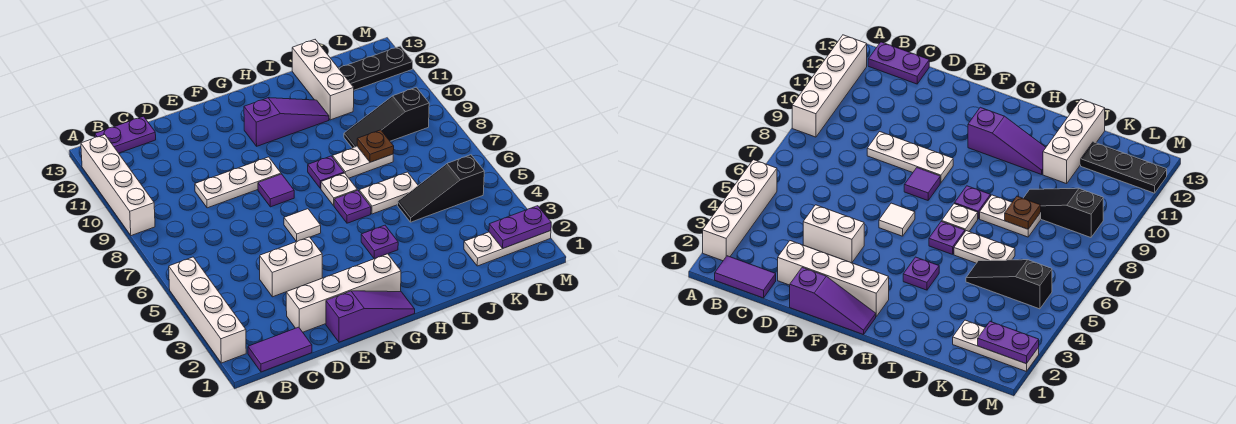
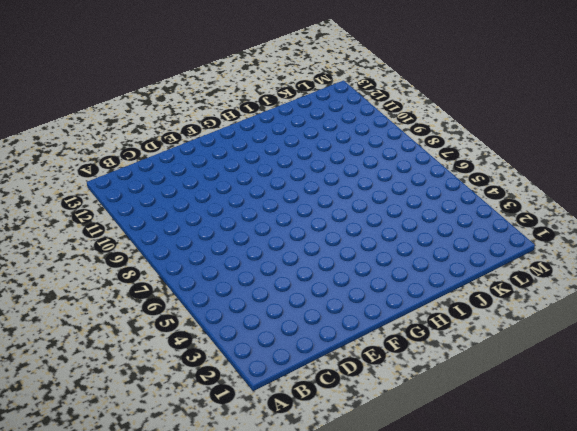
none -> white 1x4 brick [169,257,246,363]
none -> white 1x4 brick [81,135,155,236]
none -> purple 1x2 tile [248,327,312,372]

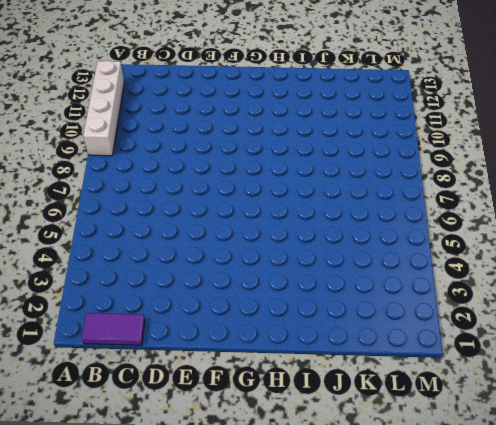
none -> white 1x4 brick [169,257,246,363]
none -> purple 1x2 plate [95,116,156,153]
none -> white 1x4 brick [286,254,401,332]

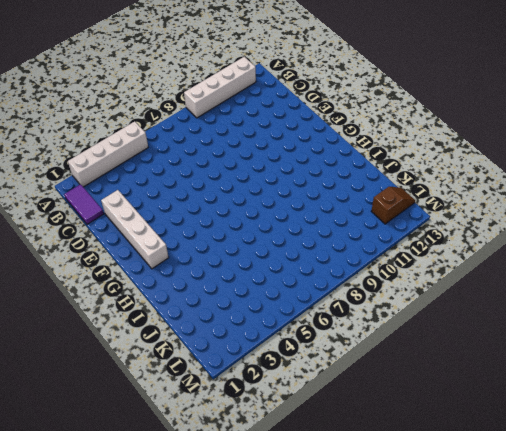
brown 1x2 slope [371,187,415,224] -> black 1x3 plate [339,46,413,90]
none -> purple 1x2 plate [95,116,156,153]
none -> white 1x2 brick [260,237,322,297]
none -> white 1x3 plate [195,157,281,208]

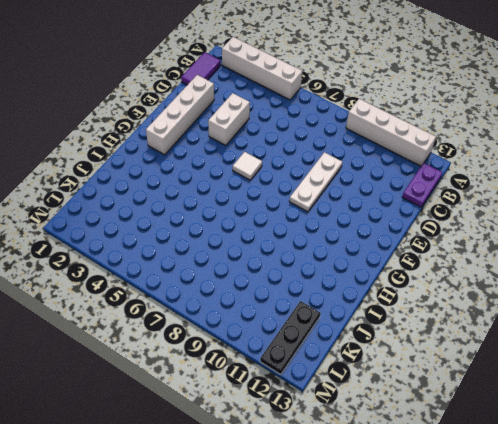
none -> purple 1x3 slope [326,291,415,342]
none -> purple 1x1 tile [258,174,294,207]
none -> purple 1x3 slope [244,98,329,146]

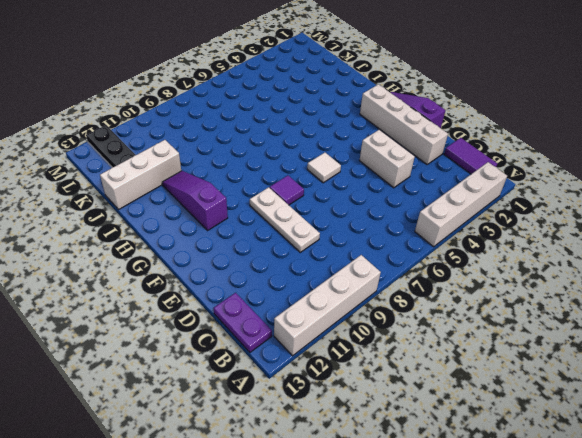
none -> purple 1x1 plate [361,225,398,259]
none -> purple 1x1 plate [334,190,371,223]
none -> white 1x1 plate [321,173,357,206]

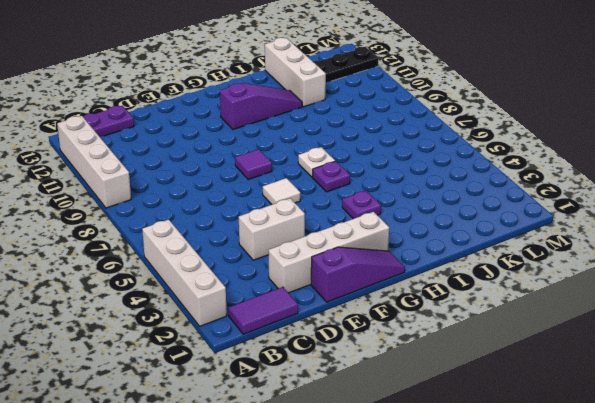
none -> white 1x3 plate [195,157,281,208]
none -> purple 1x1 plate [308,156,344,189]
none -> white 1x2 plate [359,172,418,214]

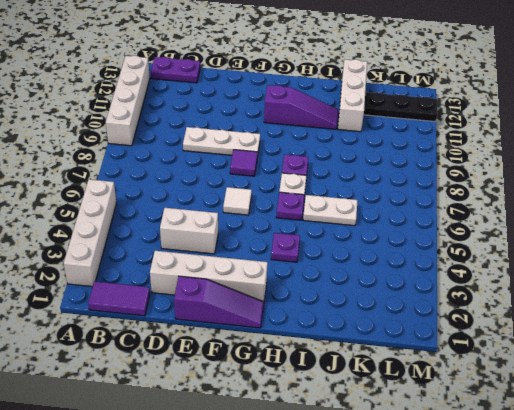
none -> white 1x2 plate [333,147,393,178]
none -> black 1x3 slope [397,155,484,222]
none -> black 1x3 slope [344,87,429,148]

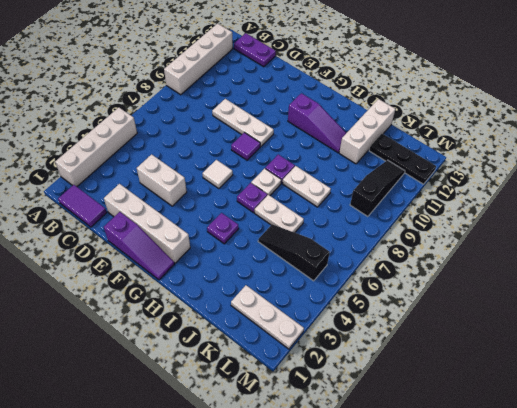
black 1x3 slope [350,160,405,217] -> black 1x3 slope turned to [344,87,429,148]
none -> brown 1x1 plate [357,130,394,162]
none -> purple 1x2 plate [489,206,551,248]

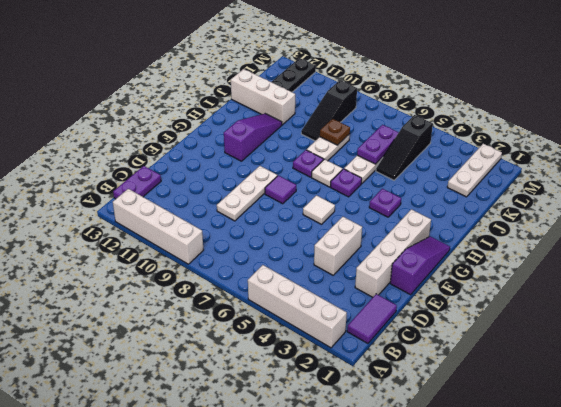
purple 1x2 plate [357,125,399,164] -> purple 1x2 plate moved to [489,206,551,248]

